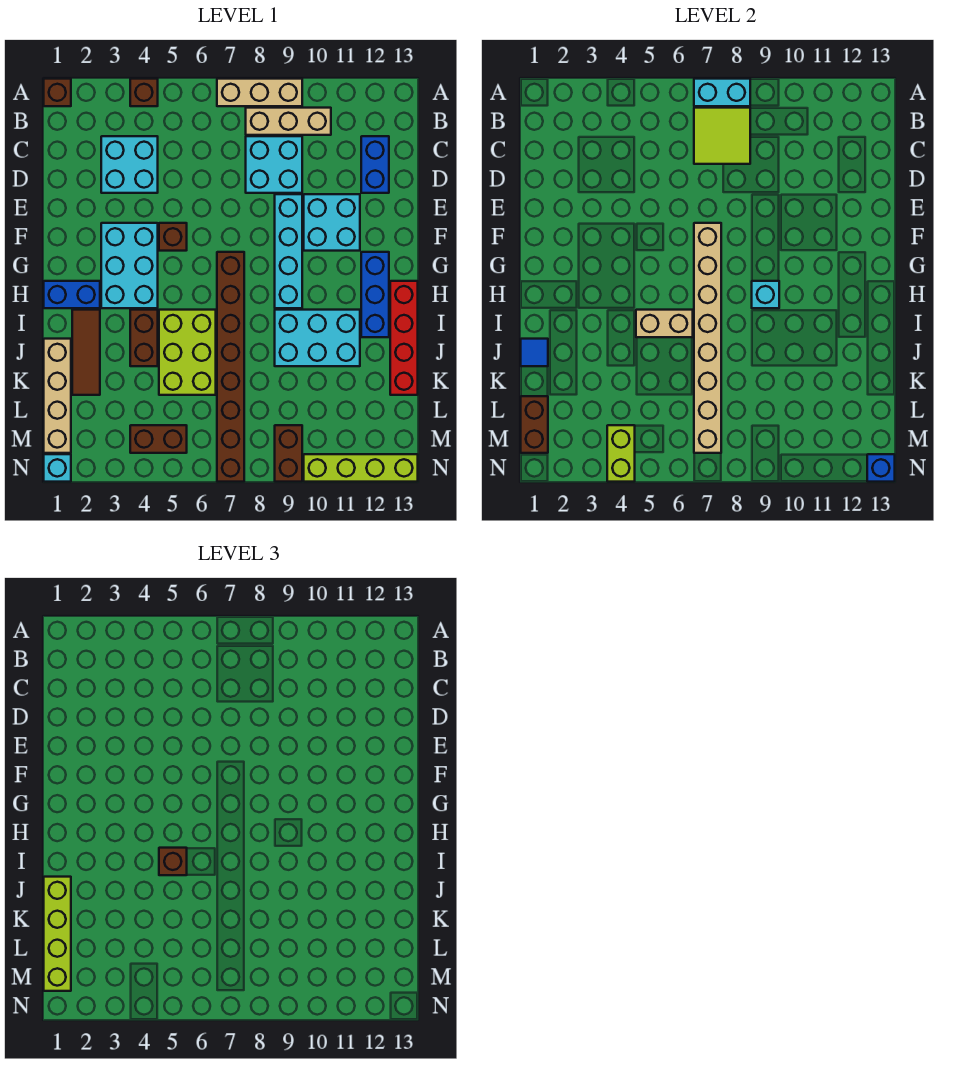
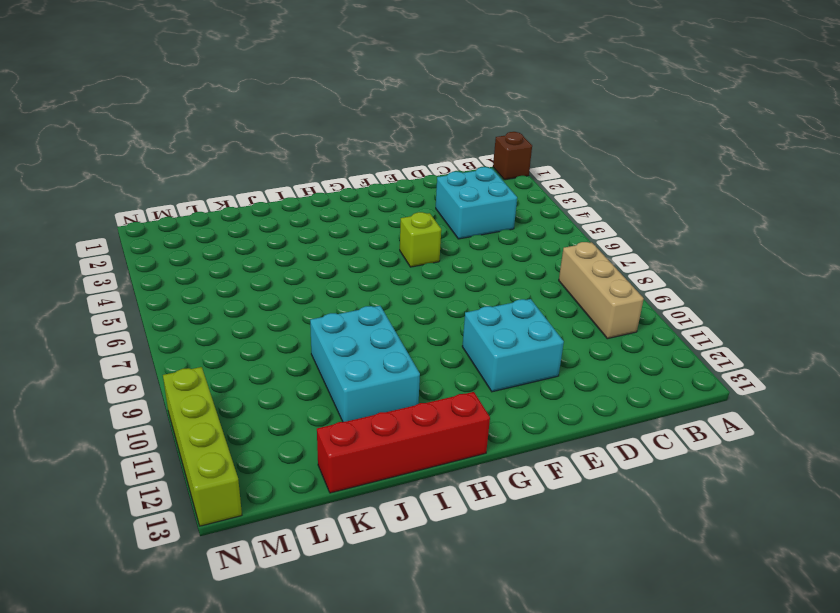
lime 1x1 brick [400,212,441,267] -> brown 1x1 brick [159,223,187,251]
none -> brown 1x1 brick [130,79,158,106]
none -> tan 1x3 brick [217,79,302,106]
none -> cyan 2x2 brick [246,136,302,193]
none -> blue 1x2 brick [361,136,389,193]

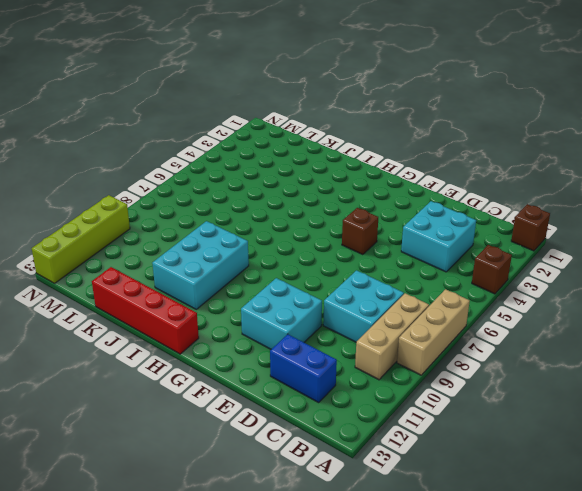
none -> cyan 1x4 brick [275,194,302,308]
none -> cyan 2x3 brick [101,223,158,308]
none -> brown 1x8 brick [217,252,244,482]
none -> blue 1x3 brick [361,252,389,337]

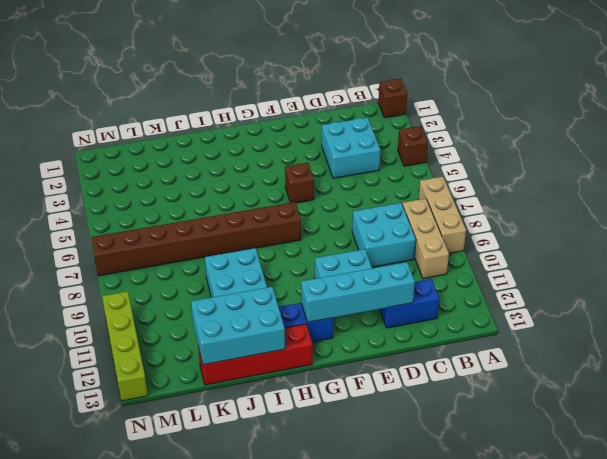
cyan 1x4 brick [301,262,415,322] -> cyan 1x4 brick moved to [275,194,302,308]
cyan 2x3 brick [191,287,285,365] -> cyan 2x3 brick moved to [101,223,158,308]
none -> blue 1x2 brick [44,281,100,308]
none -> brown 1x3 tile [72,310,100,395]
none -> brown 1x2 brick [130,310,158,366]
none -> lime 2x3 brick [159,310,216,395]

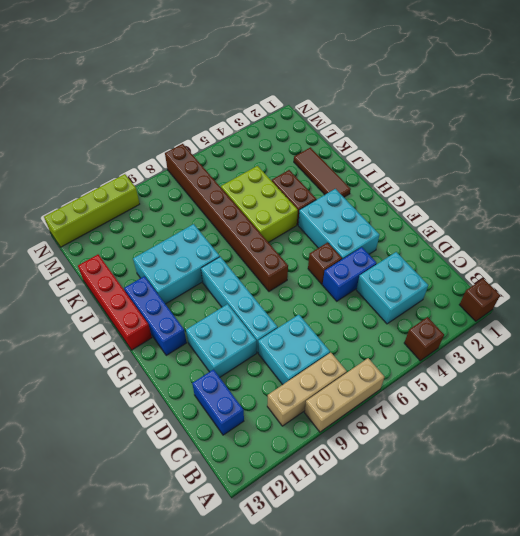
blue 1x2 brick [323,247,377,301] -> blue 1x2 brick moved to [44,281,100,308]
none -> tan 1x4 brick [44,339,71,453]
none -> brown 1x2 brick [130,425,187,453]
none -> brown 1x2 brick [275,425,302,482]
none -> cyan 1x1 brick [44,454,71,482]

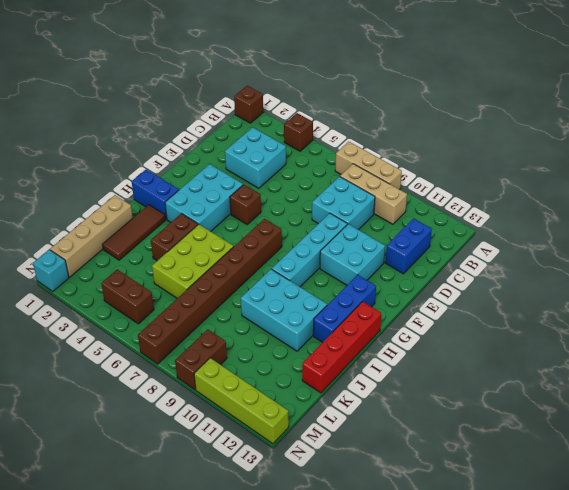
none -> cyan 1x2 brick [694,79,750,106]
none -> lime 2x2 tile [694,108,750,164]
none -> tan 1x8 brick [694,223,721,453]
none -> cyan 1x1 brick [752,281,779,308]

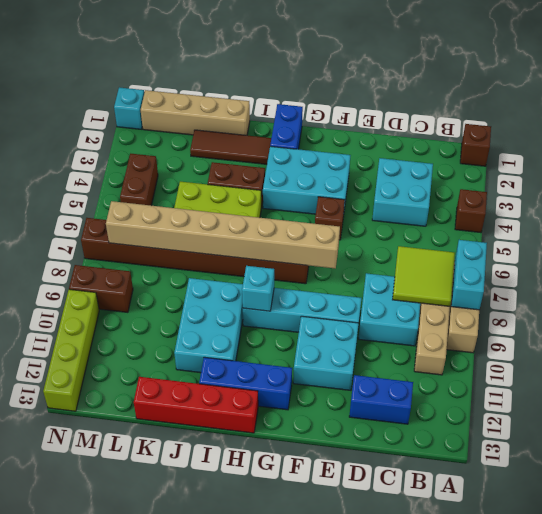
none -> tan 1x2 brick [636,310,693,337]
none -> blue 1x1 tile [521,339,548,366]
none -> brown 1x2 brick [521,396,548,453]
none -> lime 1x2 brick [607,425,635,482]

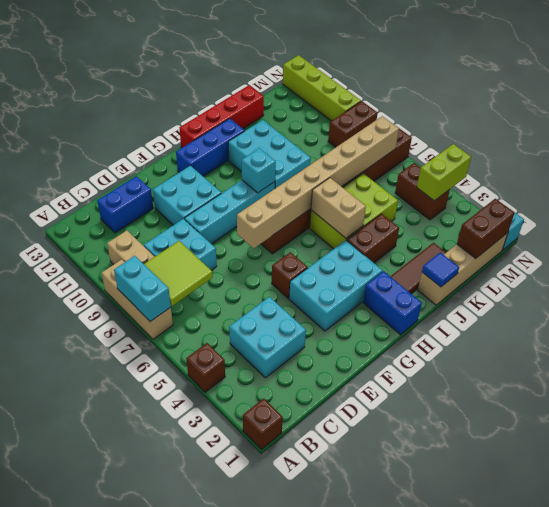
none -> blue 1x1 brick [867,454,895,482]
none -> brown 1x1 brick [159,848,187,875]
none -> lime 1x4 brick [44,877,71,991]

